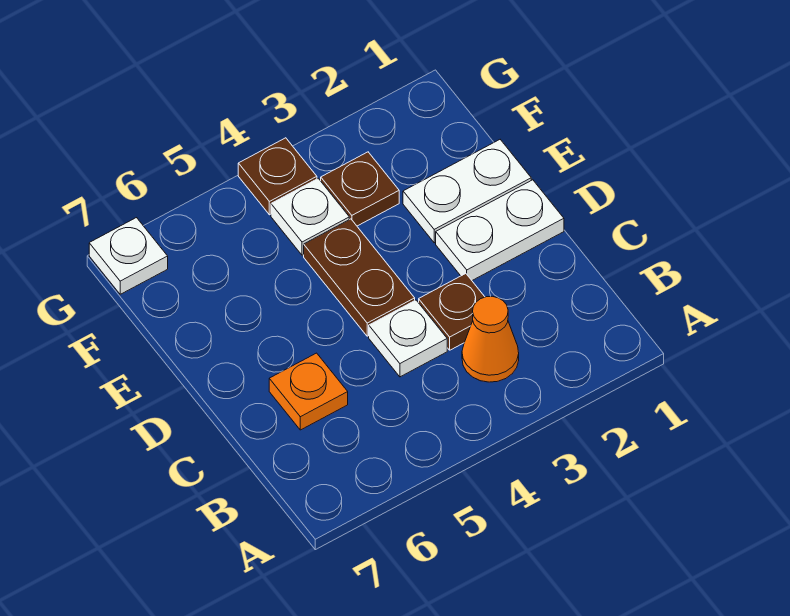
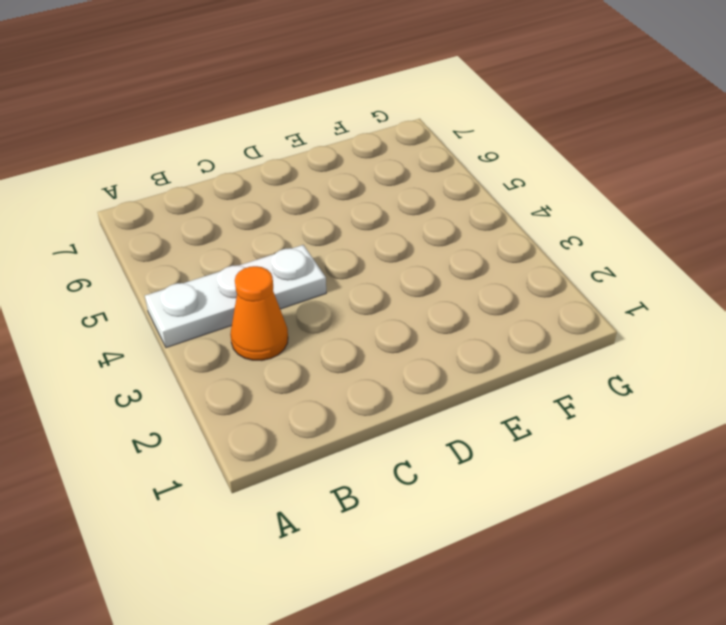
white 1x3 plate [145,245,326,348] -> white 1x1 plate [369,300,447,377]
none -> brown 1x1 plate [419,274,485,350]
none -> orange 1x1 plate [269,353,348,430]

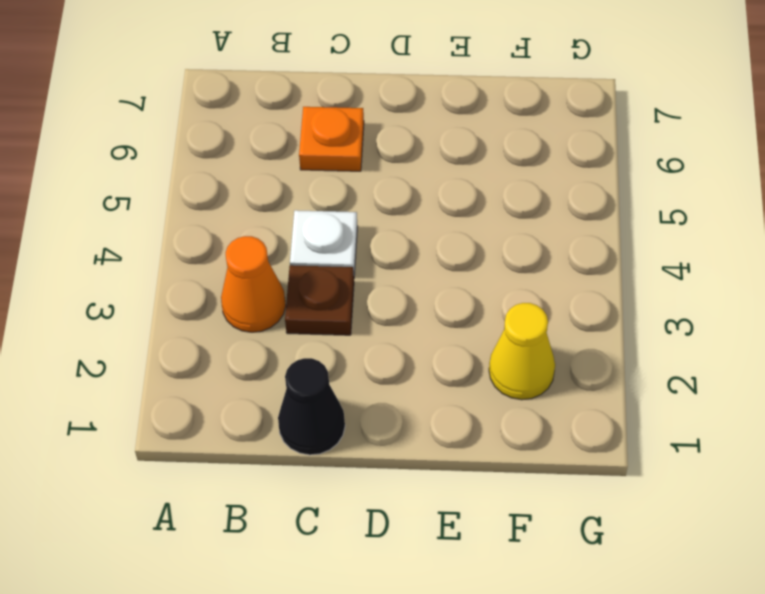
black 1x1 cone [278,358,345,455] -> none
yellow 1x1 cone [489,303,555,400] -> none
none -> white 1x2 plate [436,180,564,280]
none -> brown 1x2 plate [304,219,415,336]

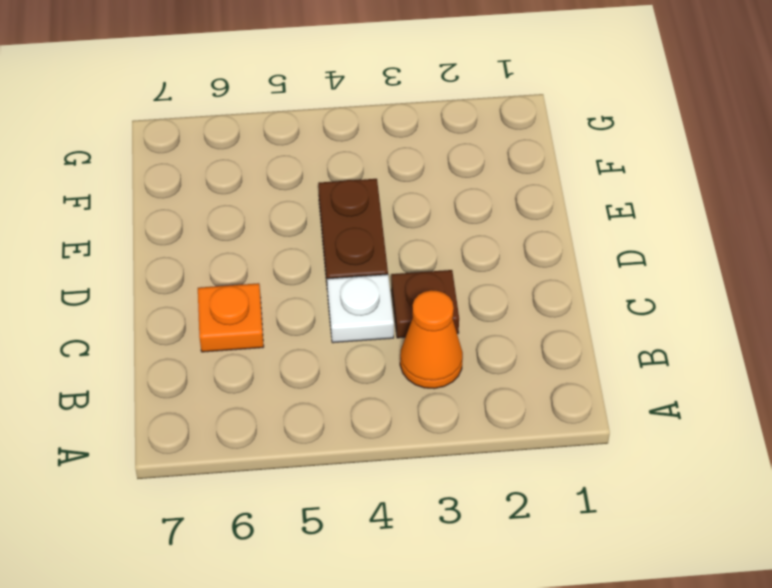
none -> white 1x2 plate [436,180,564,280]
none -> white 1x2 plate [403,140,531,243]

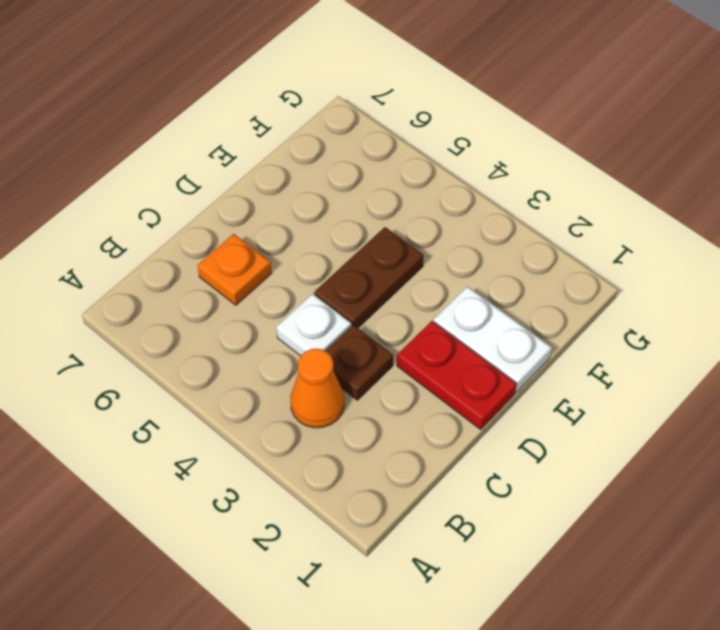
red 1x2 plate [397,321,516,429] -> white 1x2 plate [436,180,564,280]
none -> brown 1x1 plate [321,152,399,226]
none -> white 1x1 plate [271,178,349,255]

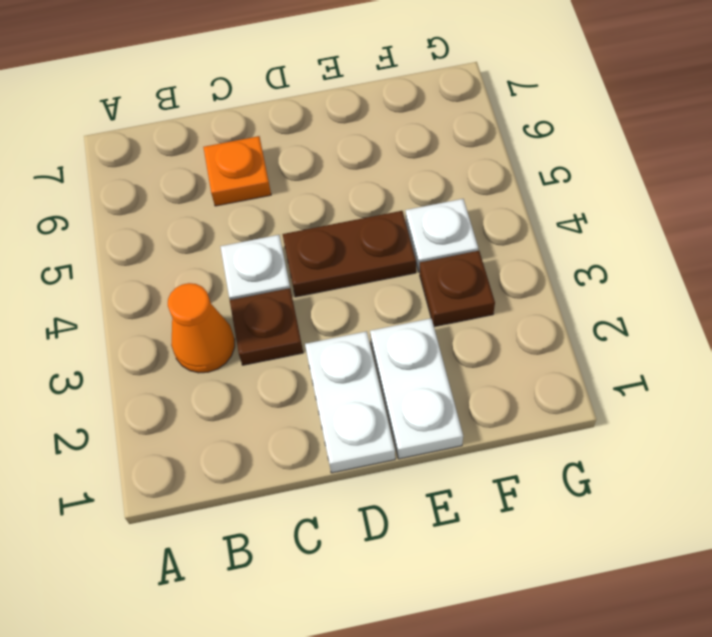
none -> brown 1x1 plate [238,138,317,215]
none -> white 1x1 plate [89,218,168,294]

